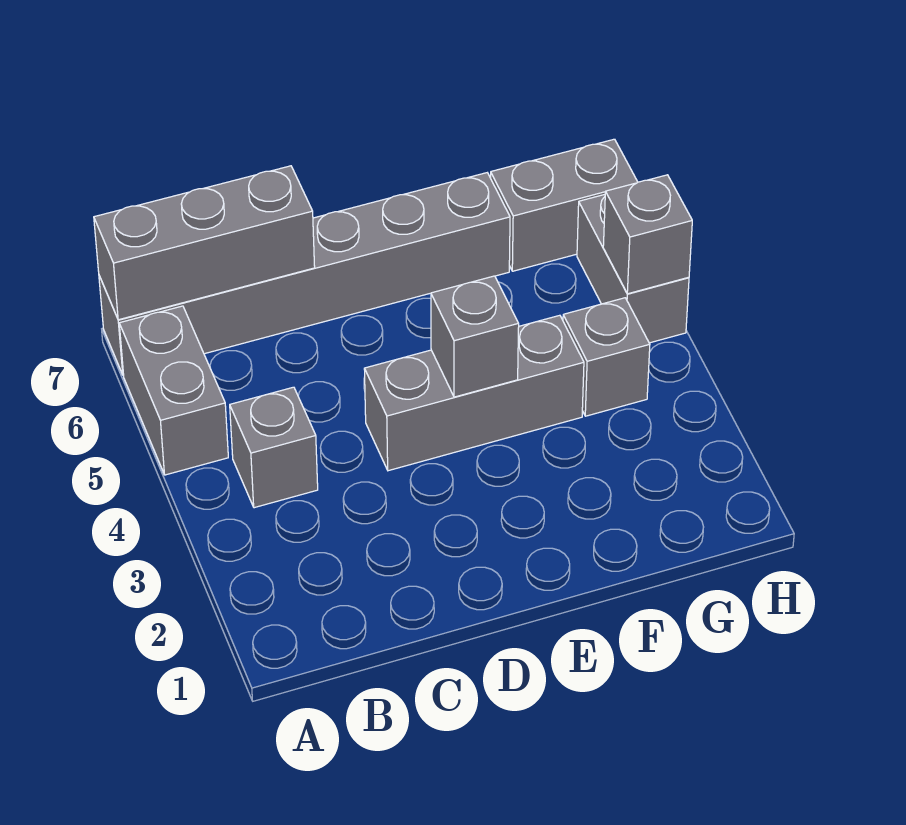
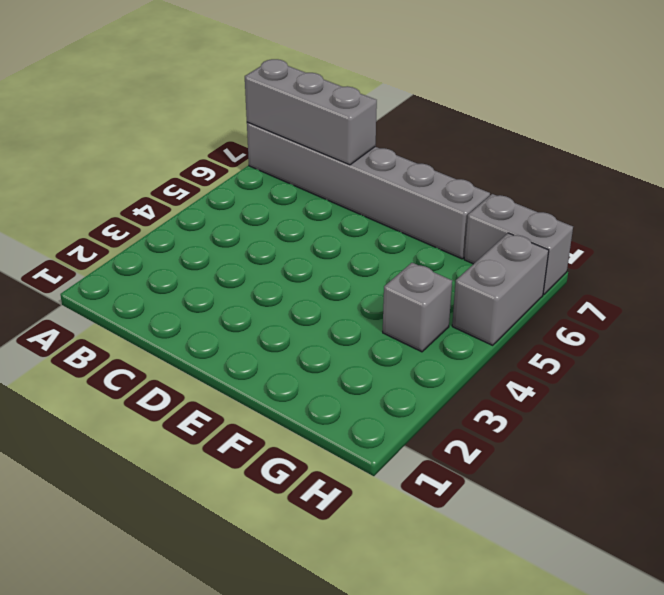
none -> grey 1x2 brick [119,306,228,475]
none -> grey 1x1 brick [230,387,318,508]

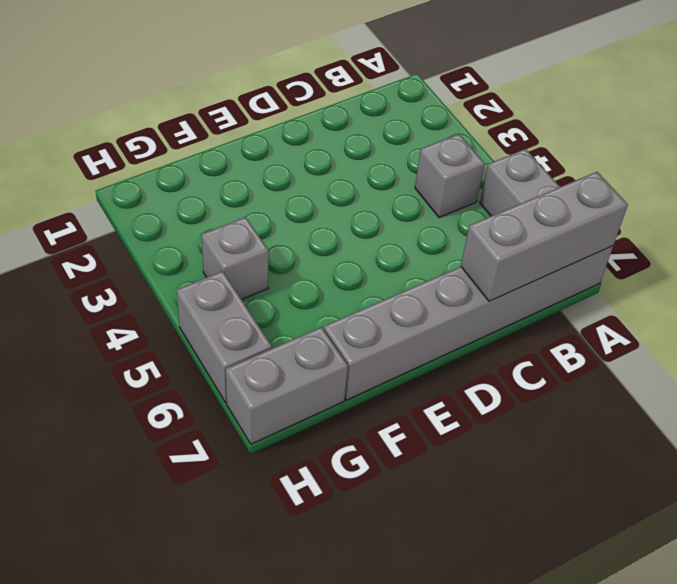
none -> grey 1x3 brick [364,315,584,471]
none -> grey 1x1 brick [431,276,519,397]

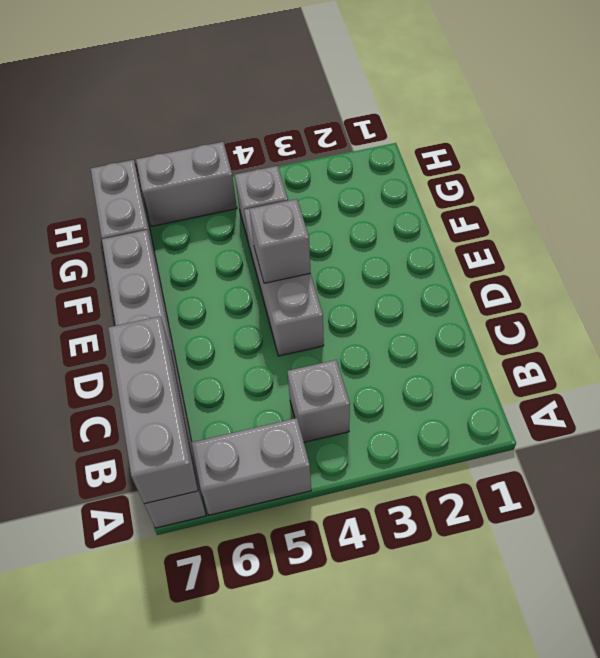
none -> grey 1x1 brick [603,175,692,294]

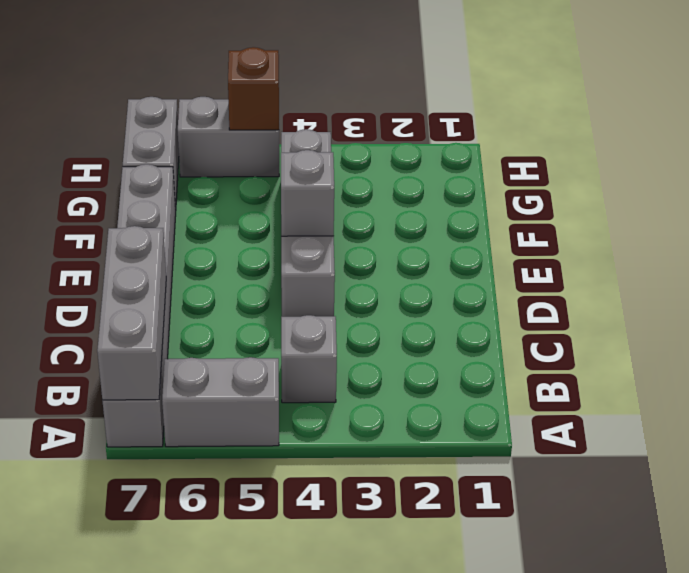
brown 1x1 brick [228,47,279,130] -> grey 1x1 brick [603,175,692,294]

